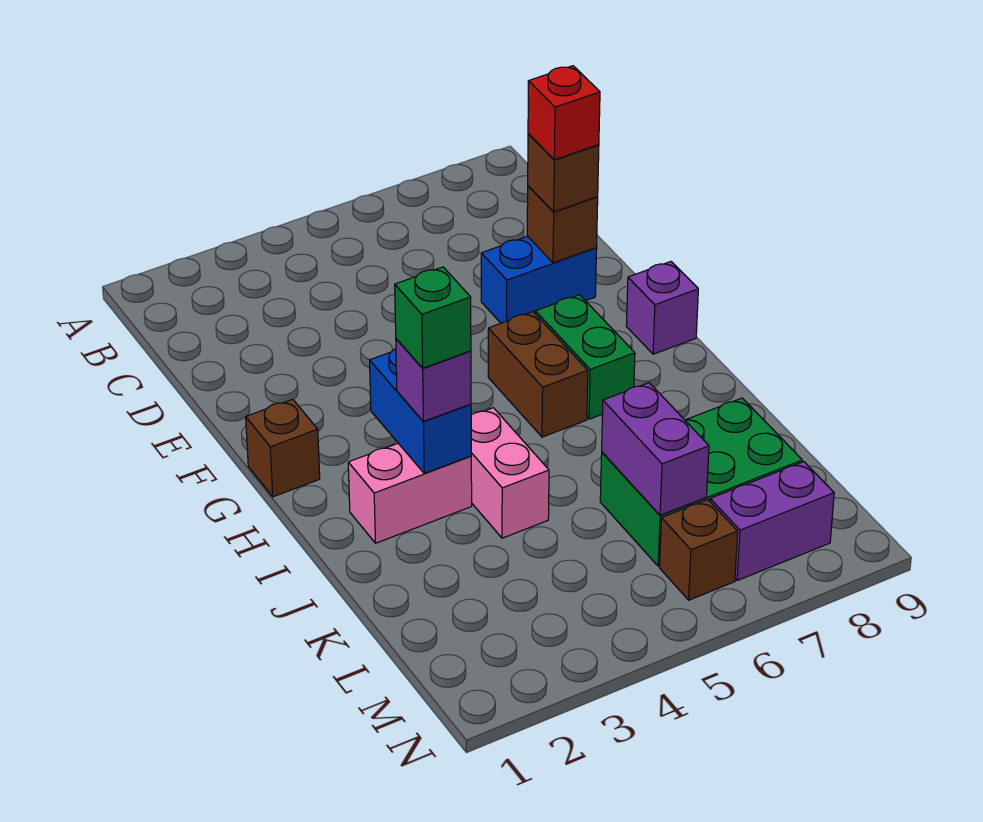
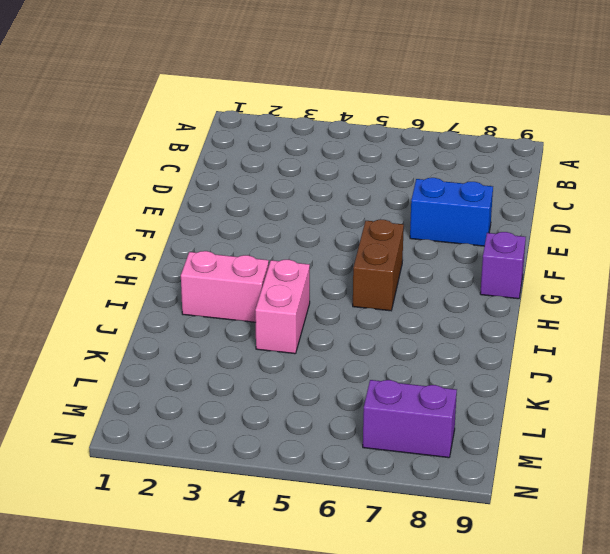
none -> brown 1x1 brick [246,399,320,497]
none -> green 1x2 brick [535,295,635,419]
none -> green 2x3 brick [600,398,802,566]

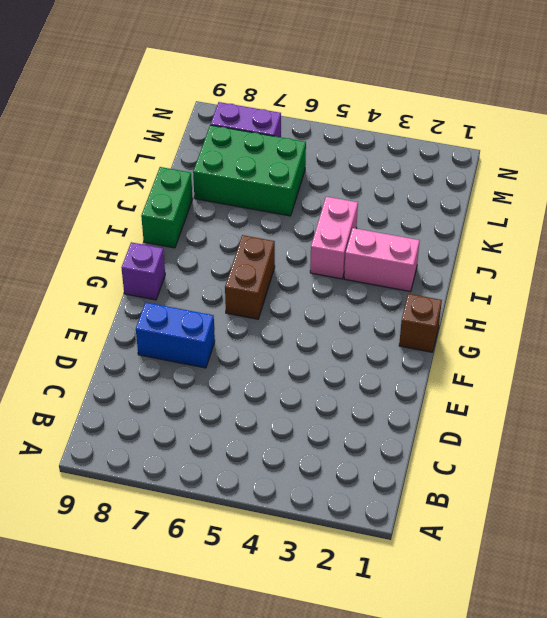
green 1x2 brick [141,167,193,248] -> green 1x2 brick moved to [535,295,635,419]
none -> brown 1x1 brick [660,500,738,600]
none -> brown 1x1 brick [527,186,598,263]
none -> blue 1x2 brick [370,349,471,473]

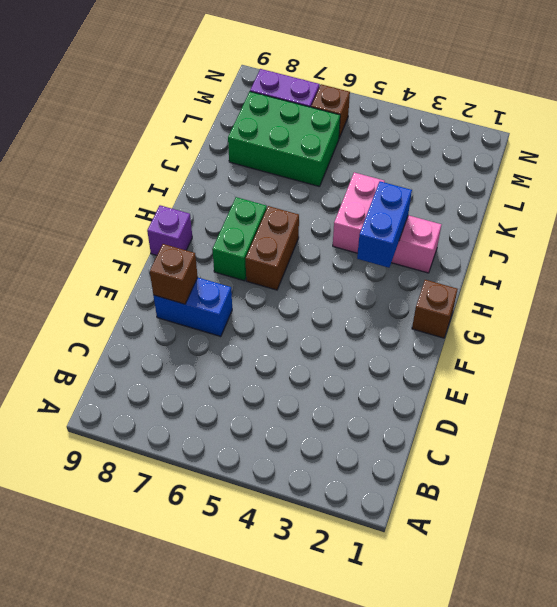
none -> purple 1x2 brick [602,383,709,515]
none -> brown 1x1 brick [528,134,599,212]
none -> purple 1x1 brick [396,339,471,422]

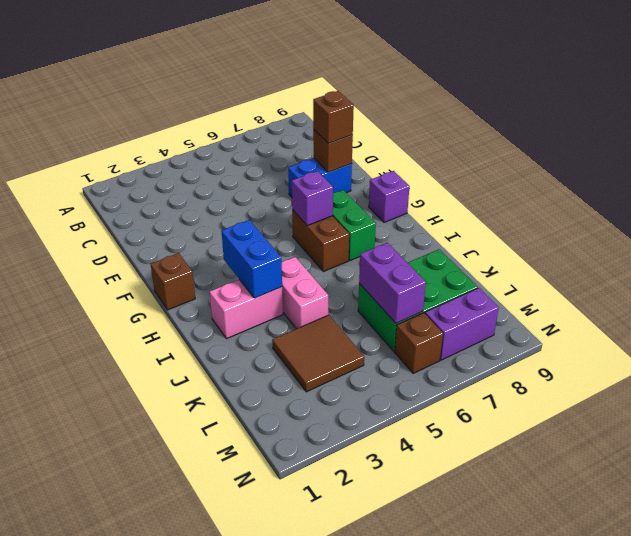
purple 1x1 brick [292,171,333,226] -> purple 1x1 brick moved to [396,339,471,422]
brown 2x2 tile [272,315,364,392] -> none
none -> red 1x1 brick [528,66,600,160]
none -> green 1x1 brick [395,267,471,368]

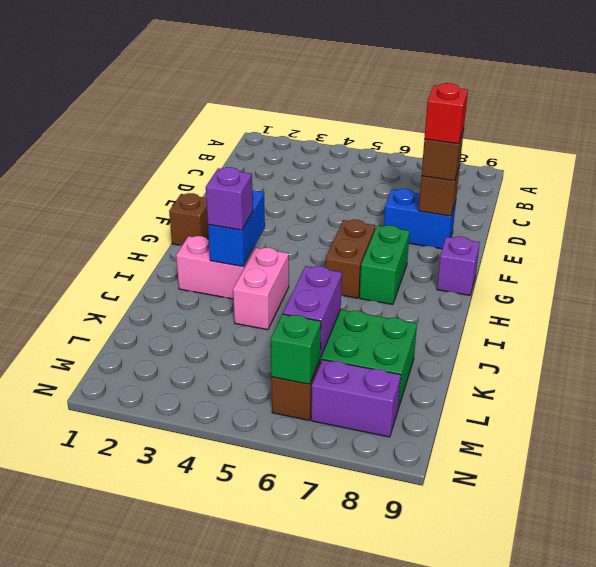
green 1x1 brick [271,314,321,384] -> green 1x1 brick moved to [395,267,471,368]

